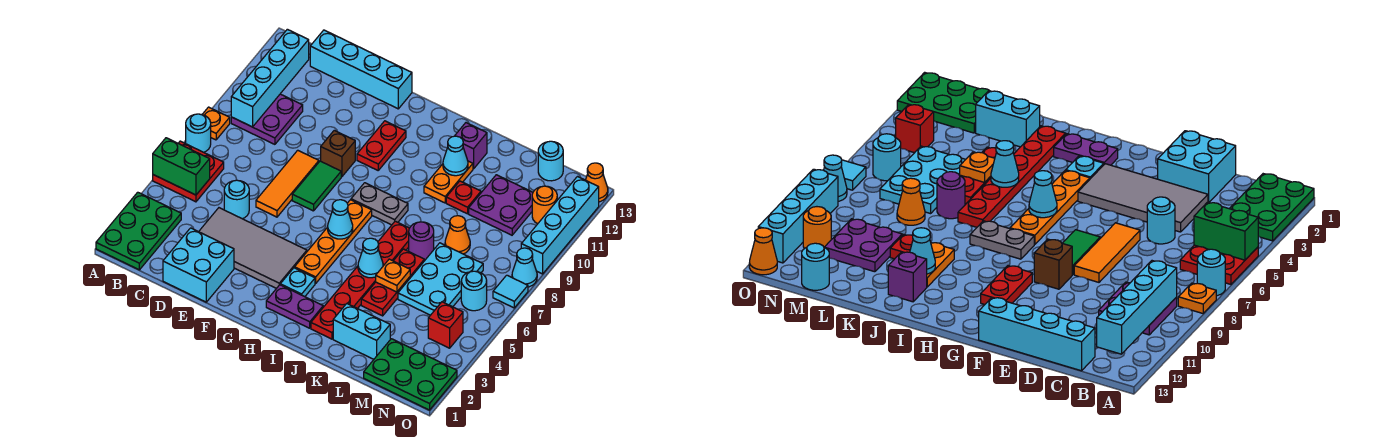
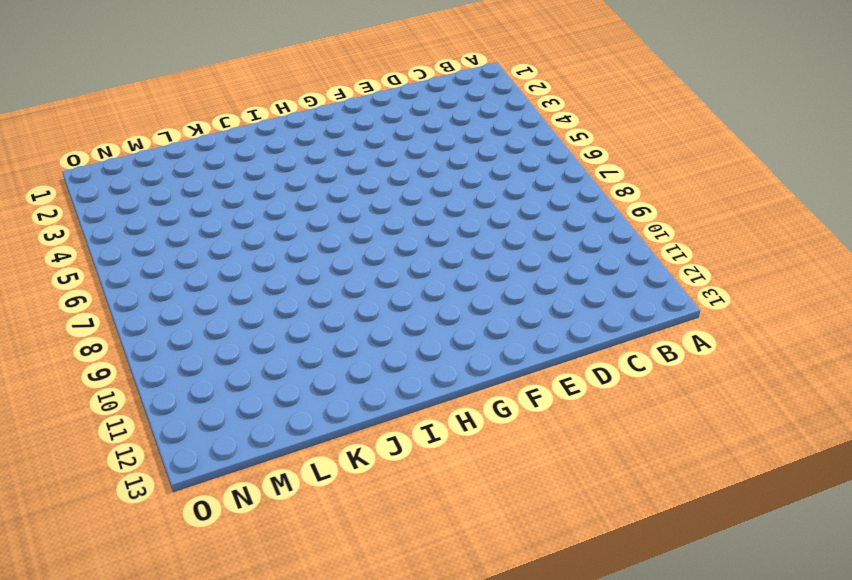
none -> green 2x3 plate [96,192,181,270]
none -> red 2x2 plate [153,141,224,202]
none -> cyan 1x1 round brick [186,114,211,152]
none -> orange 1x1 plate [202,107,230,140]

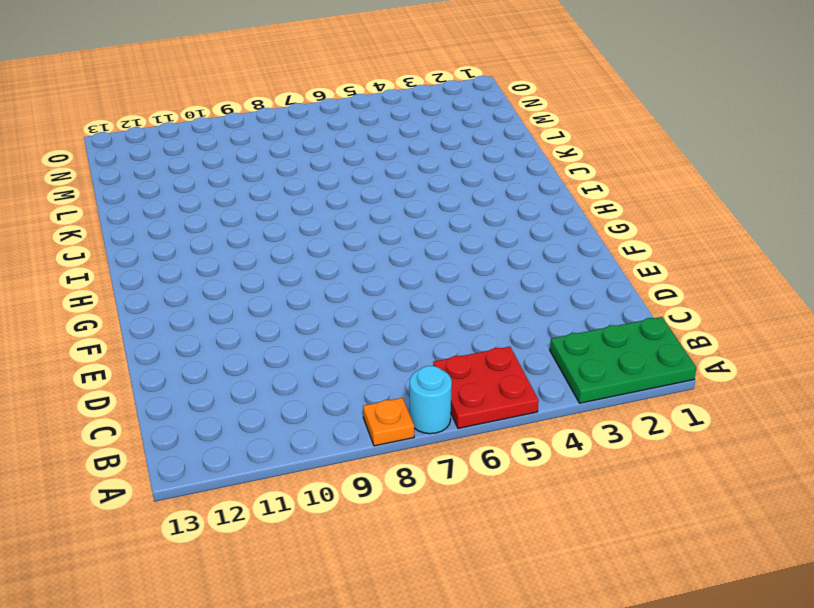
none -> purple 2x2 plate [231,94,303,144]
none -> cyan 1x4 brick [310,30,412,109]
none -> cyan 2x2 brick [163,228,234,302]
none -> grey 2x4 tile [199,208,307,288]

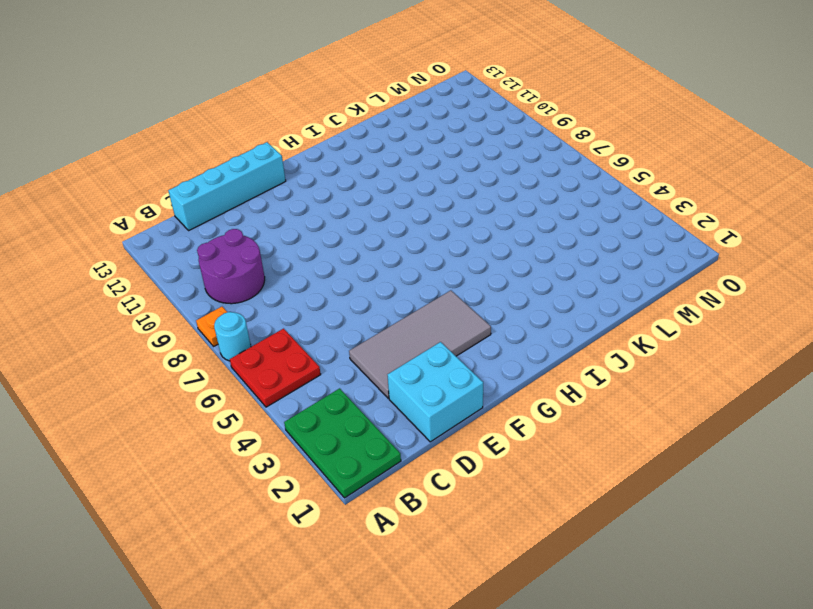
purple 2x2 round brick [197,229,265,304] -> purple 2x2 plate [231,94,303,144]
none -> cyan 1x1 round brick [224,180,249,219]
none -> orange 1x3 tile [256,150,319,217]
none -> green 1x2 tile [292,161,341,211]
none -> brown 1x1 brick [321,130,355,177]

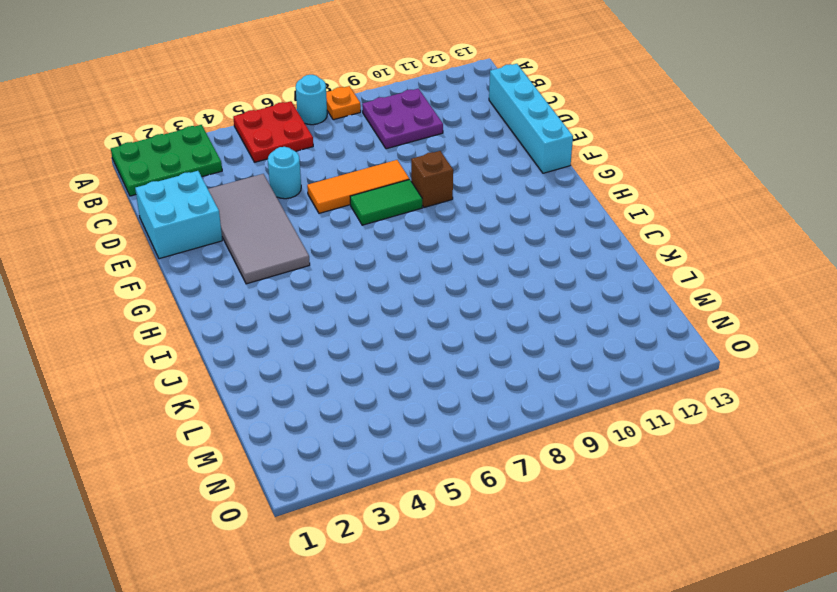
none -> red 1x2 plate [357,121,406,170]
none -> purple 1x2 plate [266,285,323,328]
none -> cyan 1x1 plate [280,268,315,297]
none -> orange 1x4 plate [295,200,372,283]

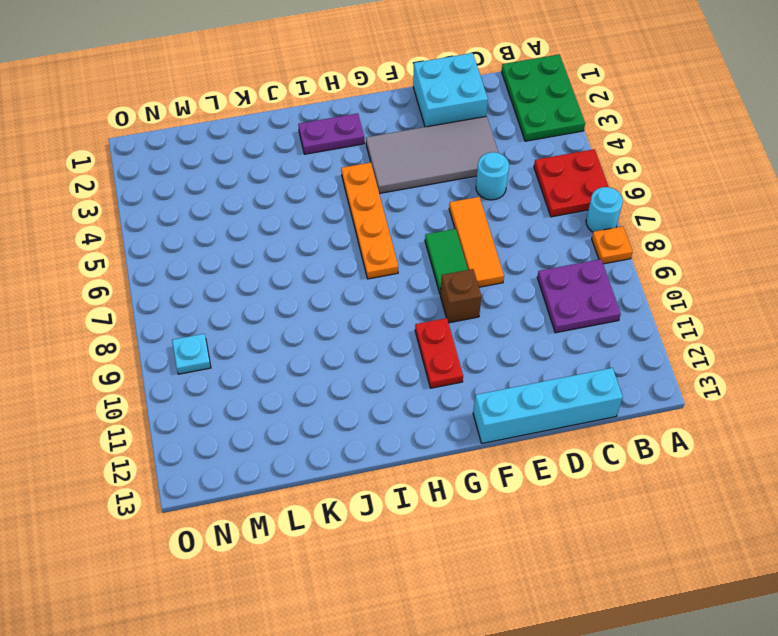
cyan 1x1 plate [172,334,211,374] -> cyan 1x1 plate moved to [280,268,315,297]
none -> grey 1x2 plate [351,183,408,225]
none -> red 1x6 plate [311,221,409,339]
none -> orange 1x2 plate [424,161,473,203]
none -> purple 1x1 brick [455,123,487,169]

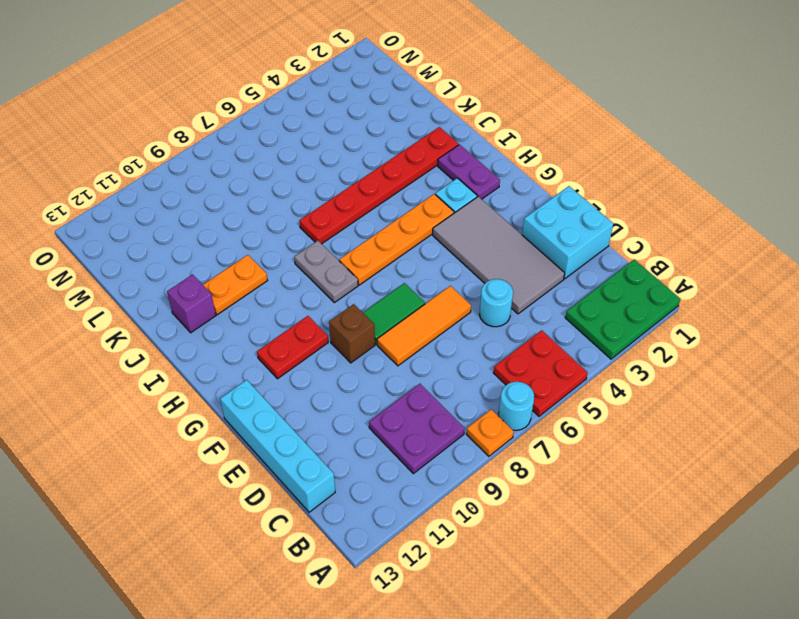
none -> cyan 1x2 brick [333,304,390,359]
none -> red 1x3 plate [361,249,424,316]
none -> purple 1x1 round brick [409,222,434,261]
none -> red 1x1 plate [446,181,481,214]

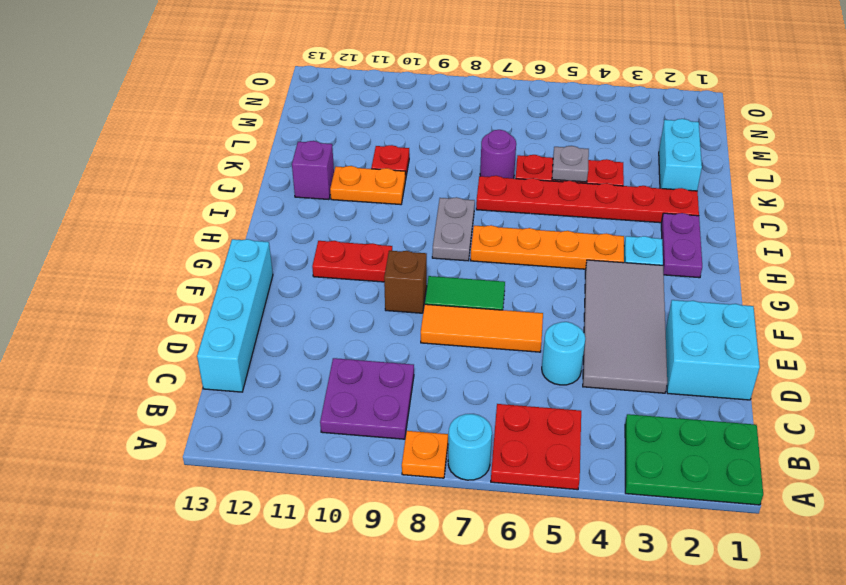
grey 1x1 plate [552,146,589,182] -> orange 1x1 plate [376,259,410,292]
none -> cyan 2x3 plate [398,243,483,315]
none -> orange 1x1 cone [445,216,470,254]
none -> purple 2x2 plate [469,175,533,235]
none -> green 2x3 plate [364,339,457,410]

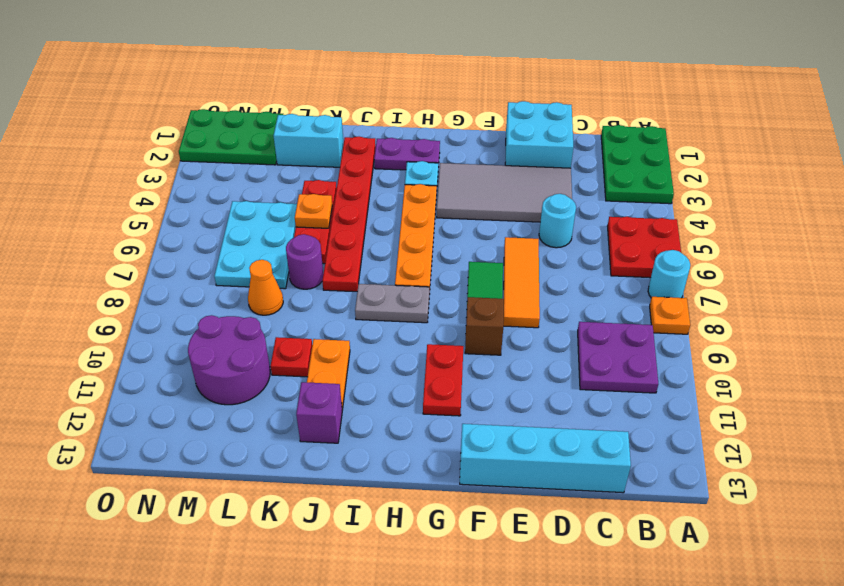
purple 2x2 round brick [188,315,270,405] -> purple 2x2 plate [469,175,533,235]
none -> cyan 1x1 round brick [538,141,563,181]
none -> red 1x1 brick [428,302,463,348]
none -> cyan 1x1 round brick [461,271,487,311]
none -> orange 1x1 round brick [532,186,557,224]

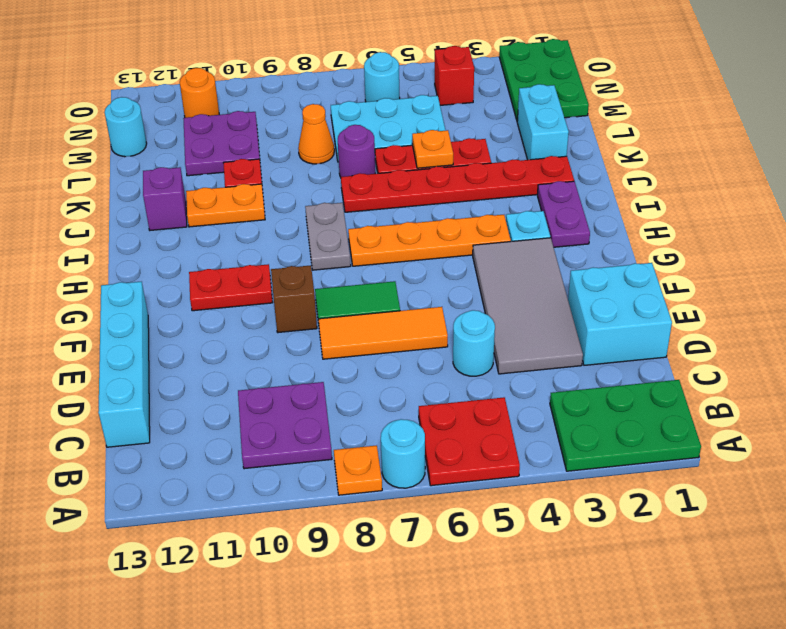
none -> cyan 1x1 tile [493,275,528,308]
none -> cyan 1x1 cone [512,248,537,287]
none -> cyan 1x4 brick [521,177,599,274]
none -> orange 1x1 cone [586,163,608,202]

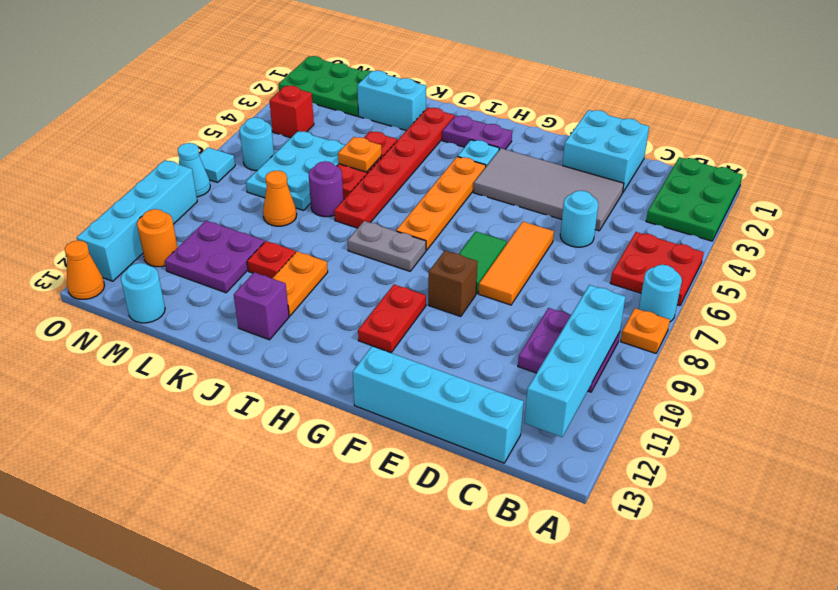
none -> green 1x2 brick [153,138,210,195]
none -> cyan 1x1 cone [328,200,353,239]
none -> cyan 1x1 cone [358,238,383,278]
none -> cyan 1x1 cone [443,136,468,176]

